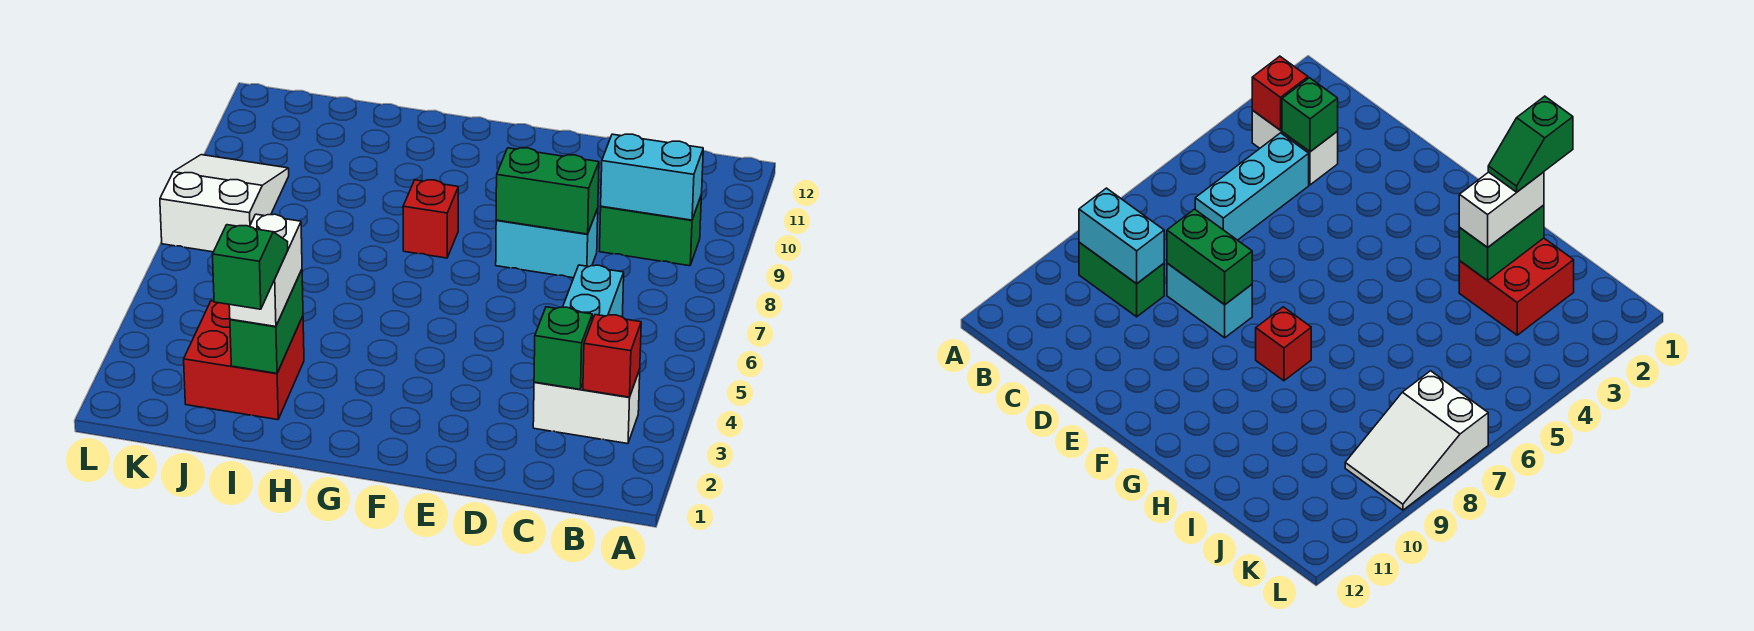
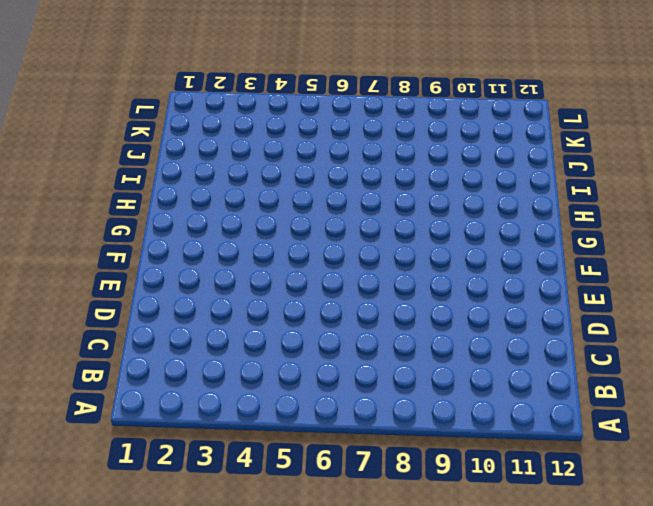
none -> white 1x2 brick [533,370,640,444]
none -> green 1x2 brick [600,195,702,266]
none -> cyan 1x3 brick [563,265,624,319]

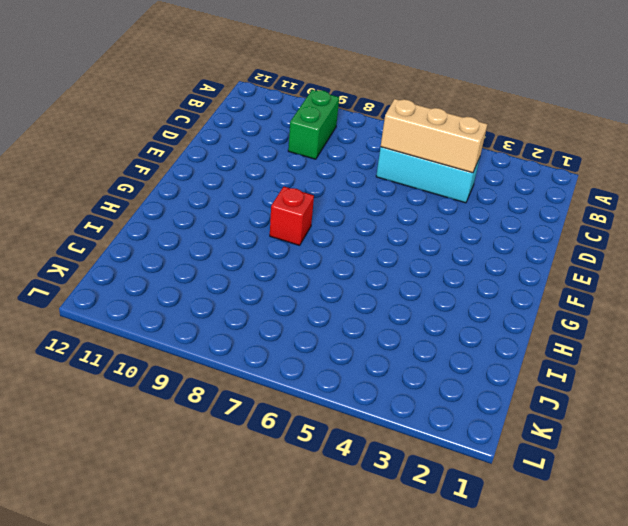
tan 1x3 brick [381,99,488,173] -> none
none -> white 1x2 brick [533,370,640,444]
none -> cyan 1x2 brick [496,208,598,278]
none -> red 2x2 brick [184,301,304,420]

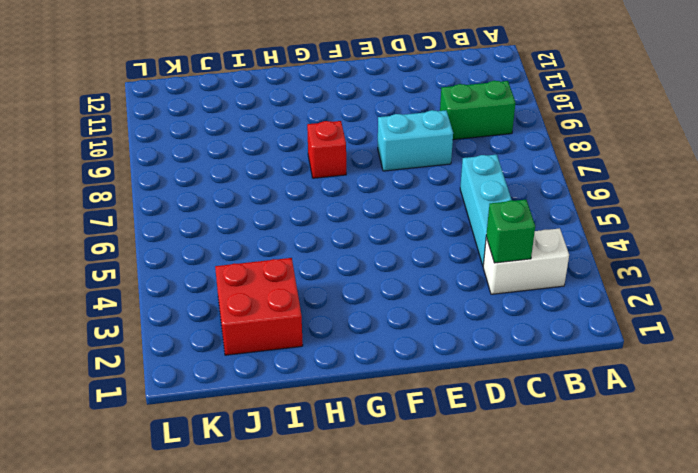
none -> white 2x3 slope [160,155,289,252]
none -> red 1x1 brick [583,315,641,397]
none -> cyan 1x2 brick [601,134,703,220]

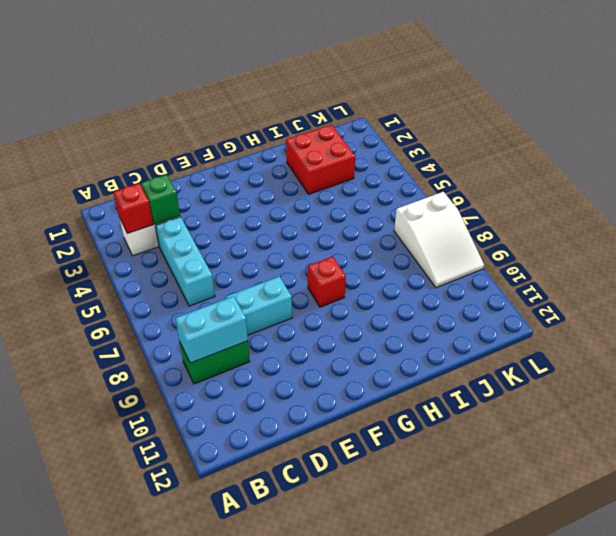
none -> green 1x2 brick [496,148,599,234]
none -> green 1x2 brick [230,270,303,373]
none -> white 1x2 brick [229,214,302,327]

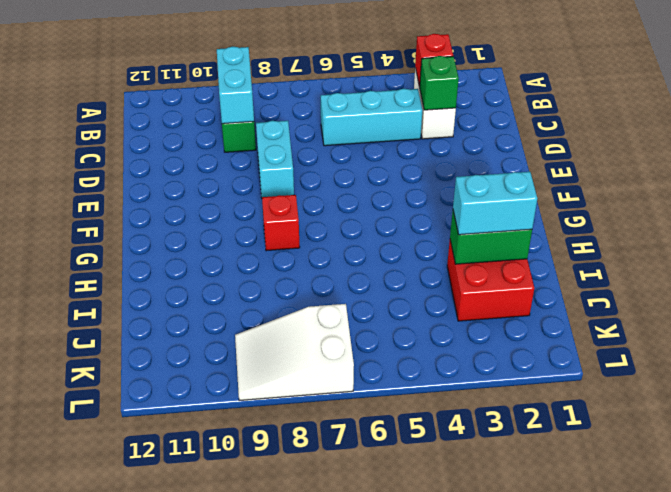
cyan 1x2 brick [453,172,537,235] -> white 1x2 brick [229,214,302,327]
none -> green 1x2 brick [496,148,599,234]
none -> green 1x2 slope [212,225,288,309]

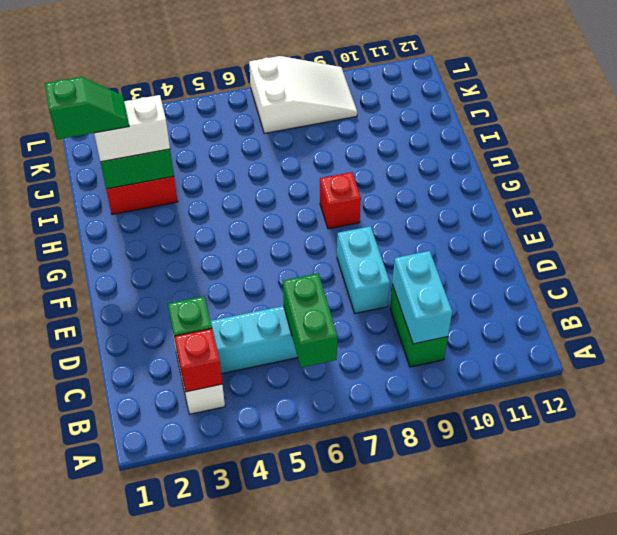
green 1x2 brick [283,273,338,367] -> green 1x2 brick moved to [496,148,599,234]

